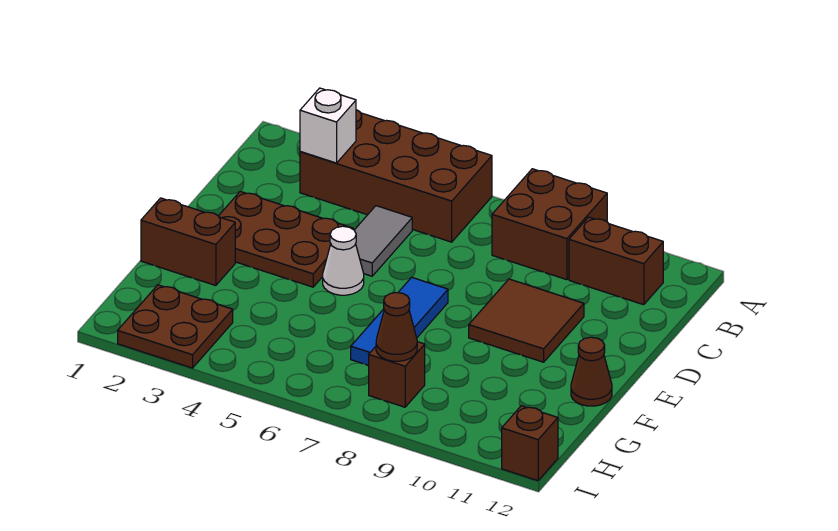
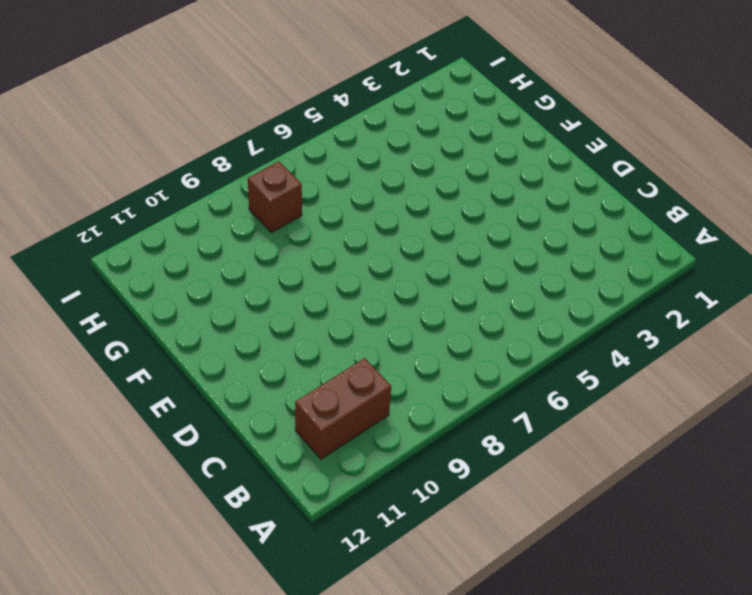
none -> brown 2x4 brick [300,110,492,242]
none -> brown 2x2 brick [492,169,607,280]
none -> grey 1x2 tile [354,206,412,276]

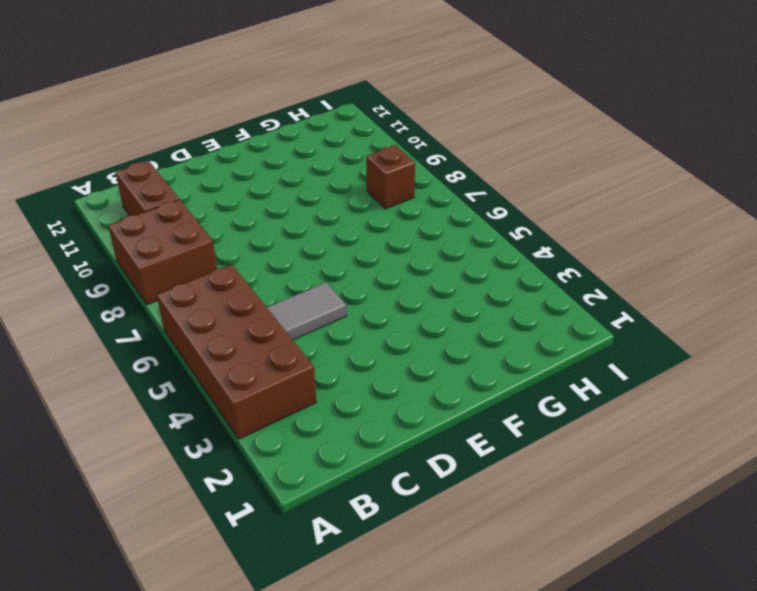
none -> brown 2x3 plate [219,192,353,287]
none -> brown 2x2 tile [469,279,584,362]
none -> white 1x1 cone [323,226,364,295]

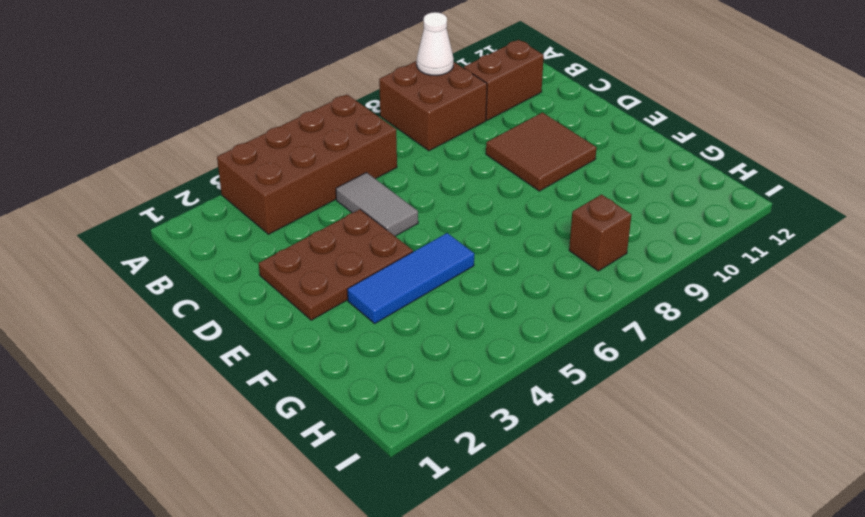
white 1x1 cone [417,12,454,76] -> white 1x1 cone moved to [323,226,364,295]
blue 1x3 tile [347,233,474,323] -> blue 1x3 tile turned to [351,277,448,365]
none -> brown 1x2 brick [141,198,235,286]
none -> brown 1x1 cone [571,337,612,406]
none -> brown 2x2 plate [118,285,233,368]

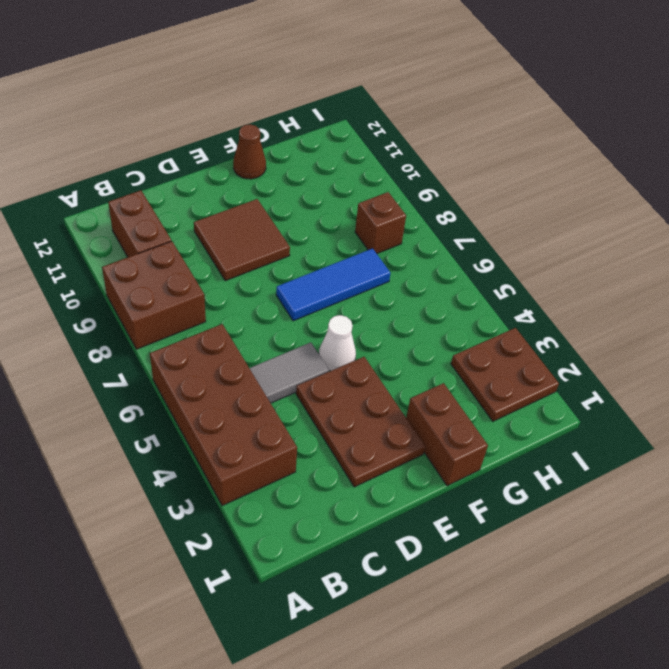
none -> brown 1x1 brick [502,406,558,481]
none -> white 1x1 brick [300,88,356,163]
none -> brown 1x1 cone [376,293,417,361]

